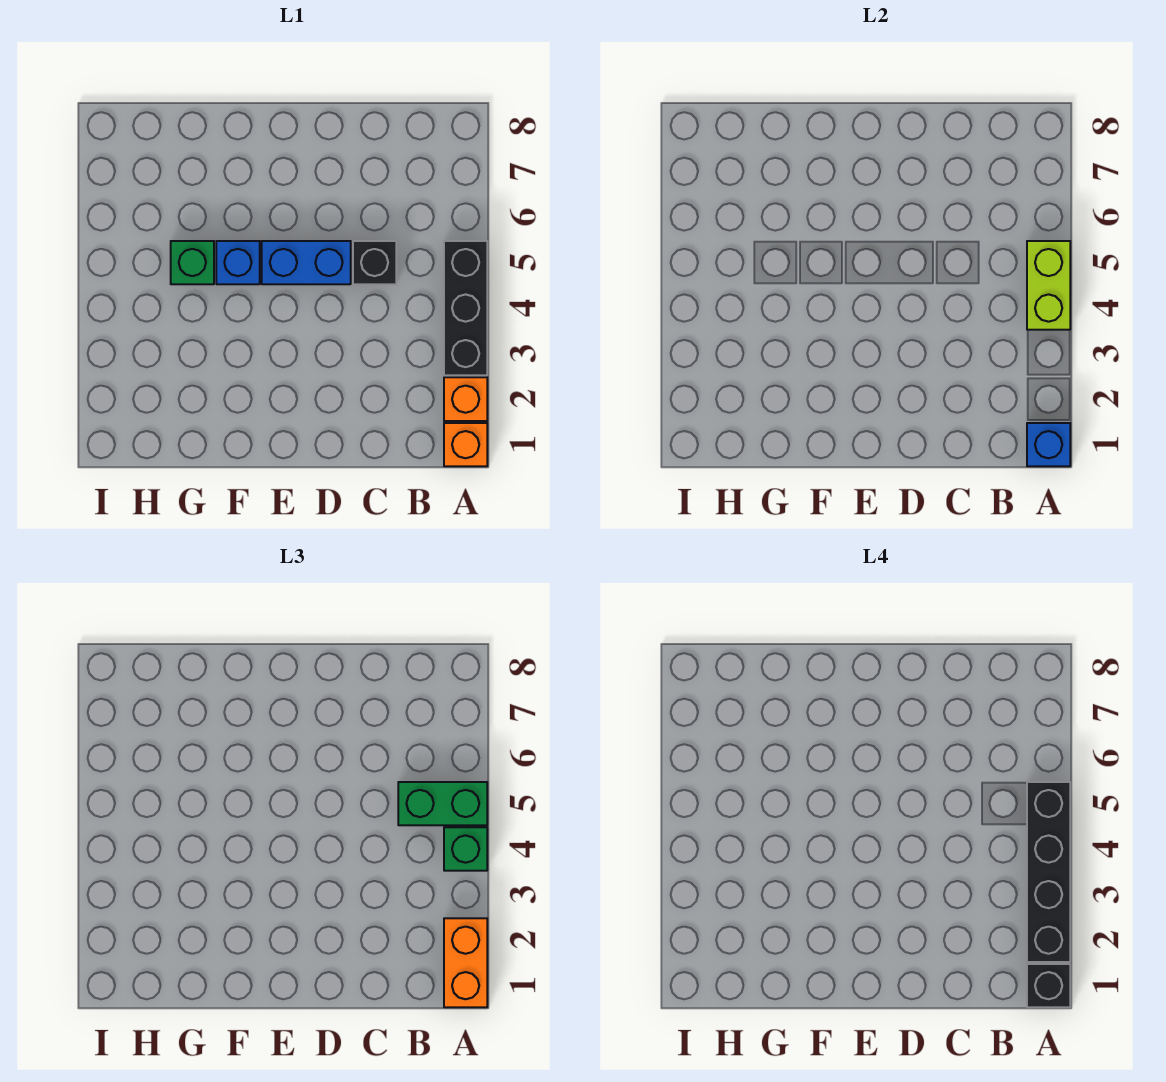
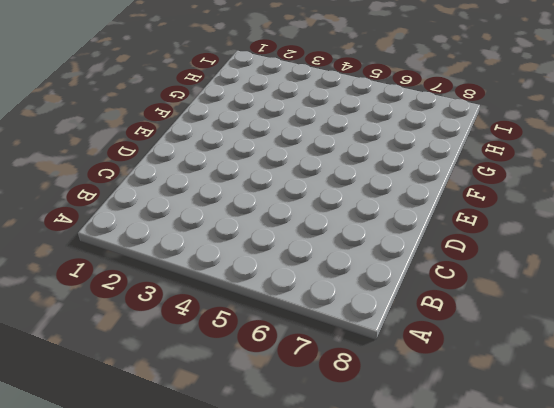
none -> orange 1x1 brick [444,423,487,466]
none -> orange 1x1 brick [444,377,487,421]
none -> black 1x3 brick [444,241,487,375]

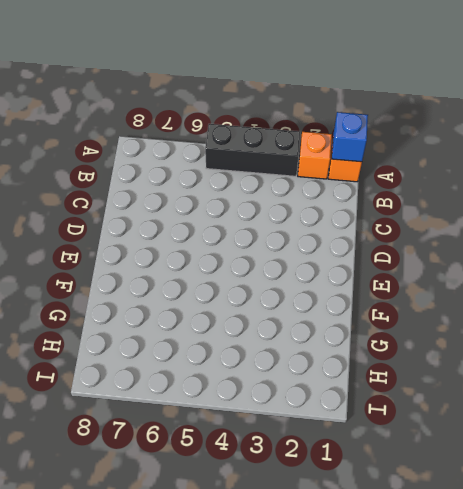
none -> black 1x1 brick [353,241,396,284]
none -> blue 1x2 brick [262,241,351,284]
none -> blue 1x1 brick [216,241,260,284]

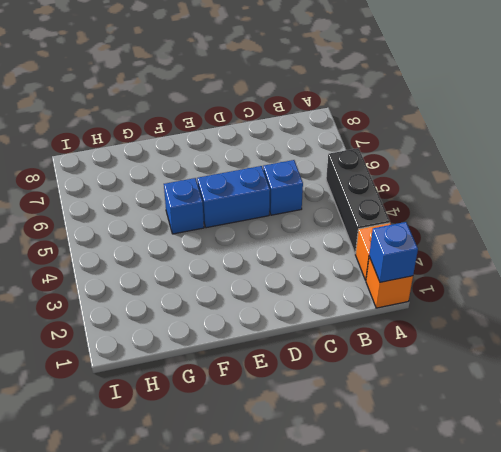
blue 1x1 brick [263,160,303,215] -> black 1x1 brick [353,241,396,284]
none -> green 1x1 brick [171,241,214,284]
none -> lime 1x2 brick [1027,241,1070,330]
none -> orange 1x2 brick [444,918,487,1007]

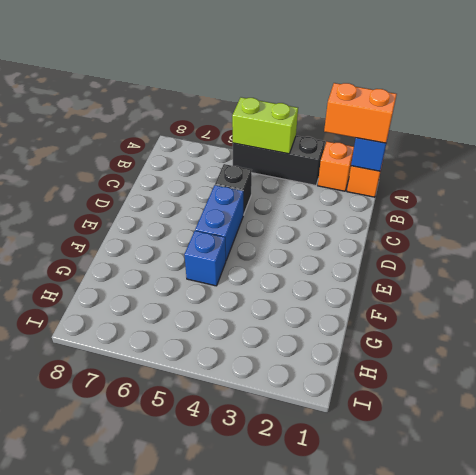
none -> green 1x1 brick [171,241,214,284]
none -> green 1x1 brick [444,827,487,871]
none -> green 1x2 brick [398,782,487,825]

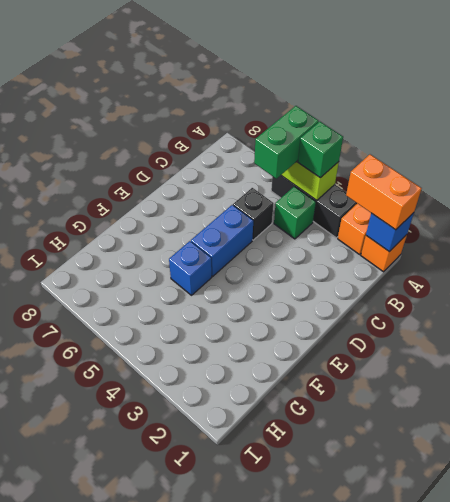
green 1x1 brick [274,187,316,239] -> green 1x1 brick moved to [171,241,214,284]
none -> black 1x1 brick [1027,964,1070,1007]
none -> black 1x4 brick [1027,782,1070,962]

